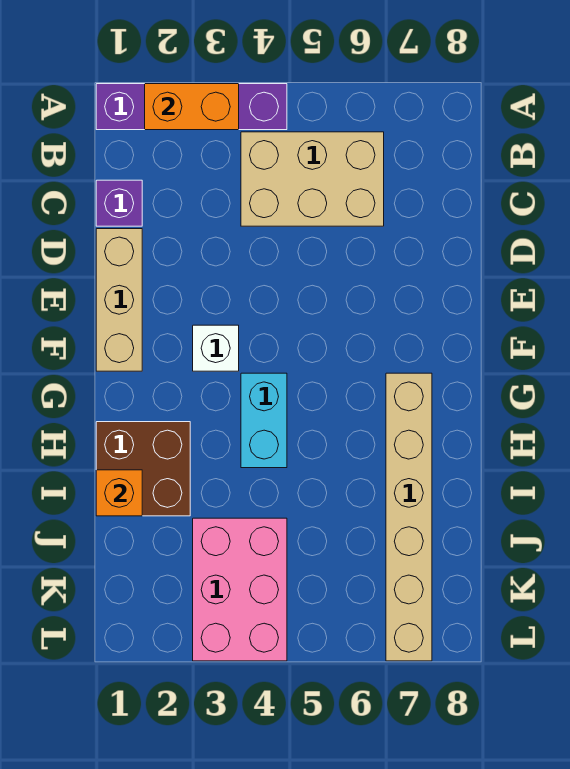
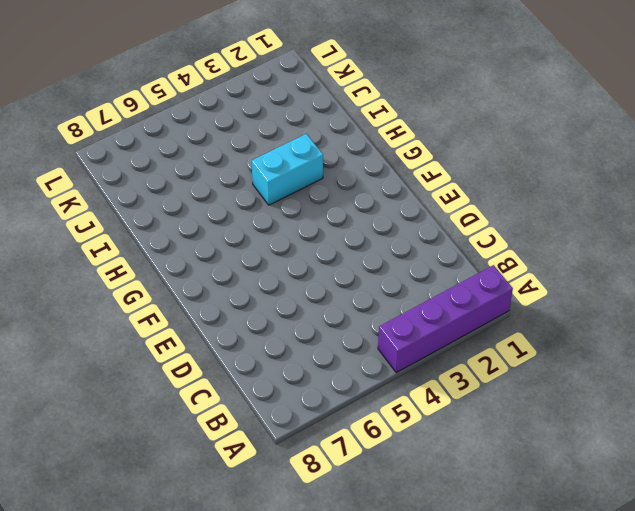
cyan 1x2 brick [252,134,323,205] -> cyan 1x2 brick turned to [241,373,287,468]
none -> tan 2x3 brick [241,132,384,226]
none -> purple 1x1 brick [96,180,142,226]

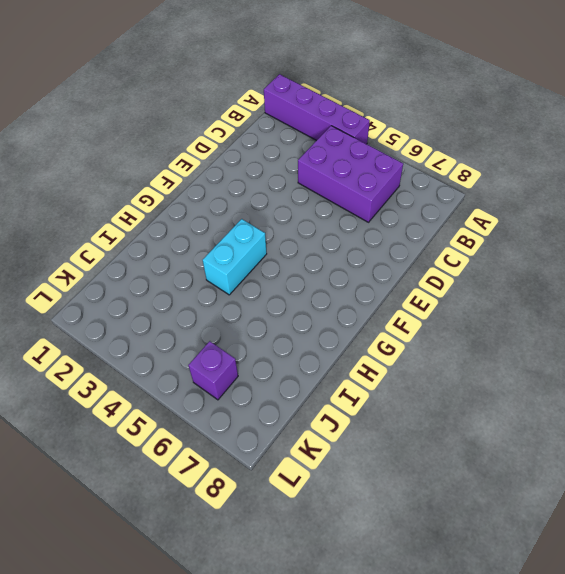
purple 2x3 brick [298,126,403,222] -> tan 2x3 brick [241,132,384,226]
purple 1x1 brick [188,341,238,400] -> purple 1x1 brick moved to [96,180,142,226]
none -> tan 1x3 brick [96,229,142,371]
none -> white 1x1 brick [193,325,239,371]

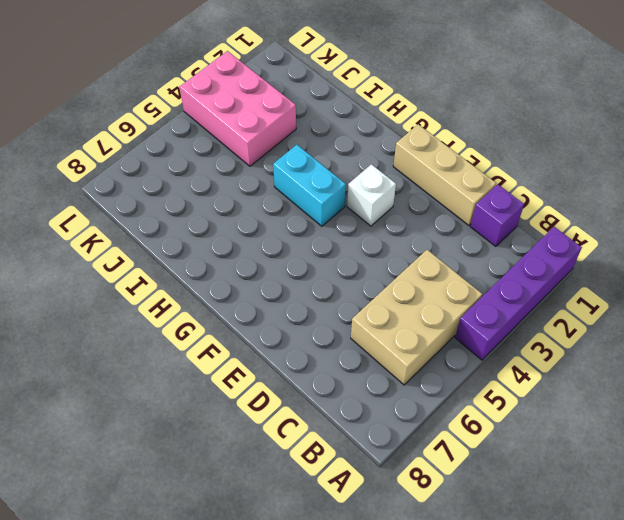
none -> tan 1x6 brick [386,373,432,661]
none -> brown 2x2 brick [96,422,190,516]

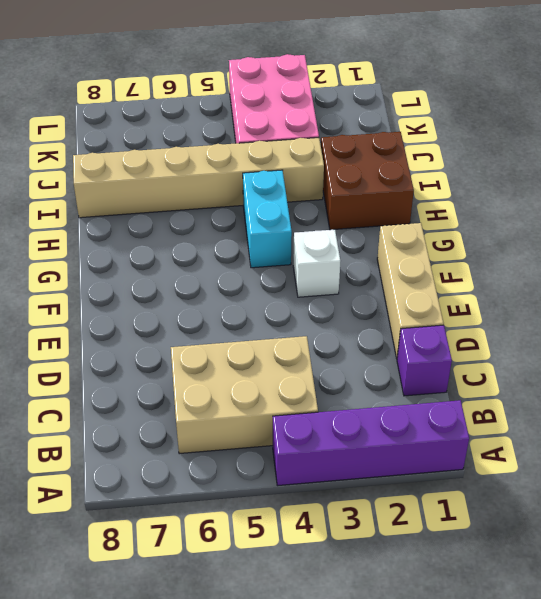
tan 1x6 brick [73,138,324,218] -> tan 1x6 brick turned to [386,373,432,661]
none -> orange 1x2 brick [145,84,239,130]
none -> orange 1x1 brick [96,470,142,516]

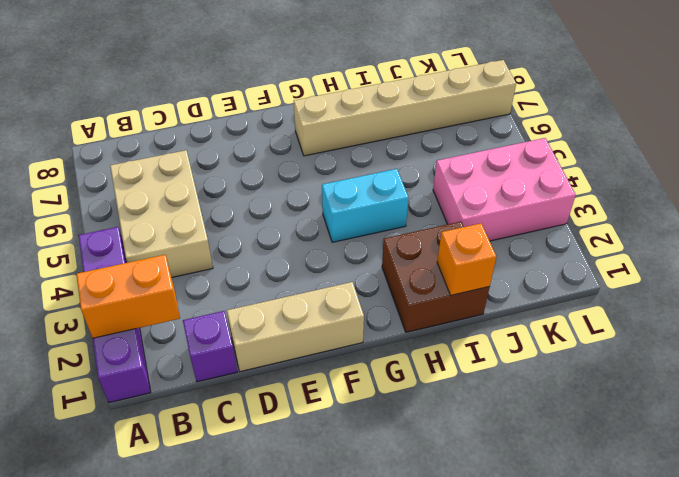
orange 1x2 brick [76,255,180,338] -> orange 1x2 brick turned to [145,84,239,130]
none -> white 1x1 brick [193,325,239,371]

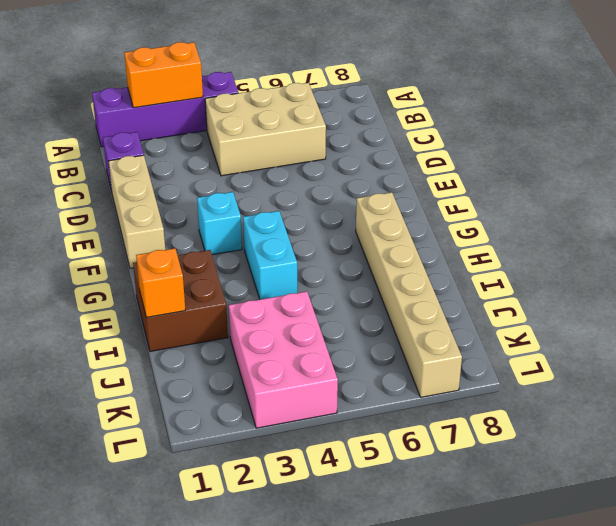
cyan 1x1 brick [197,192,242,255] -> white 1x1 brick [193,325,239,371]

